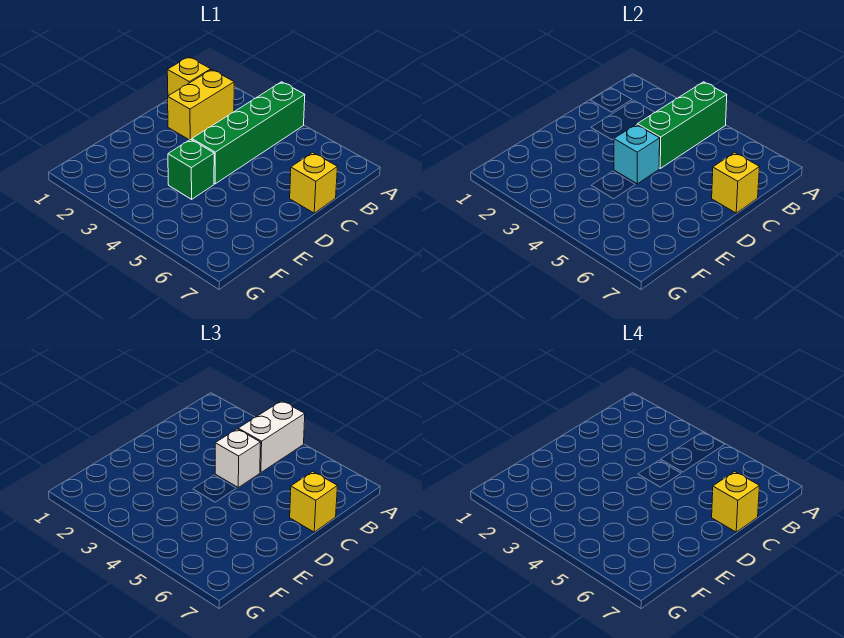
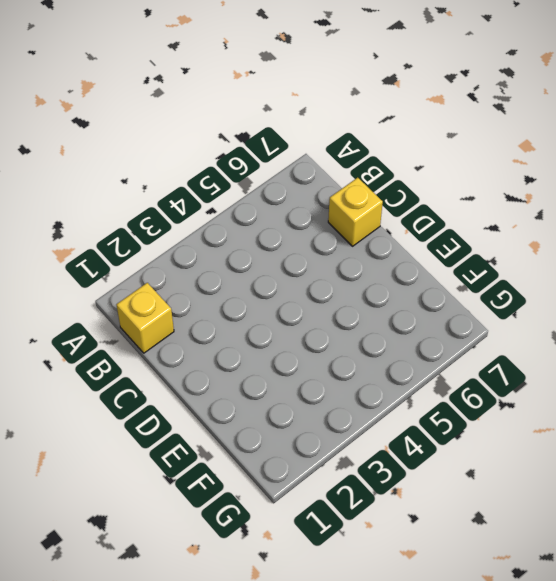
none -> green 1x4 brick [192,82,305,184]
none -> yellow 1x2 brick [168,70,234,140]
none -> green 1x1 brick [168,139,214,199]

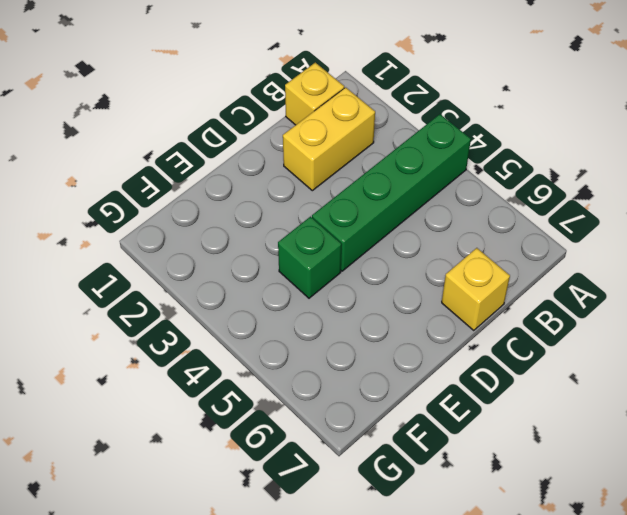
none -> green 1x3 brick [637,82,727,168]
none -> yellow 1x1 brick [712,152,759,213]
none -> cyan 1x1 brick [614,124,660,184]

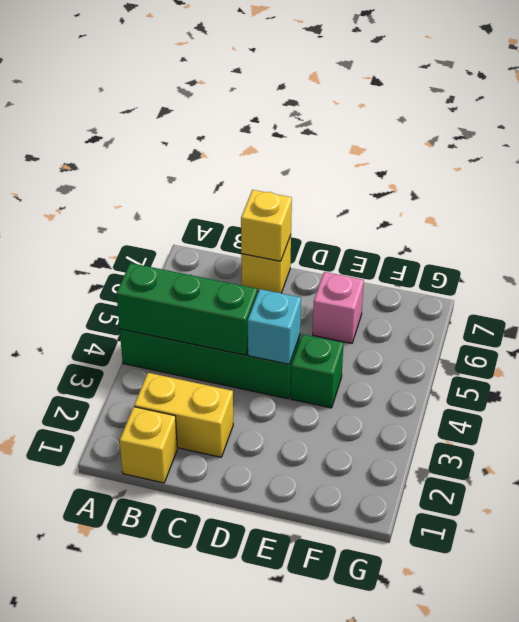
pink 1x1 brick [313,272,364,343] -> none
none -> white 1x2 brick [238,401,305,473]
none -> white 1x1 brick [215,429,261,487]
none -> yellow 1x1 brick [290,471,337,532]

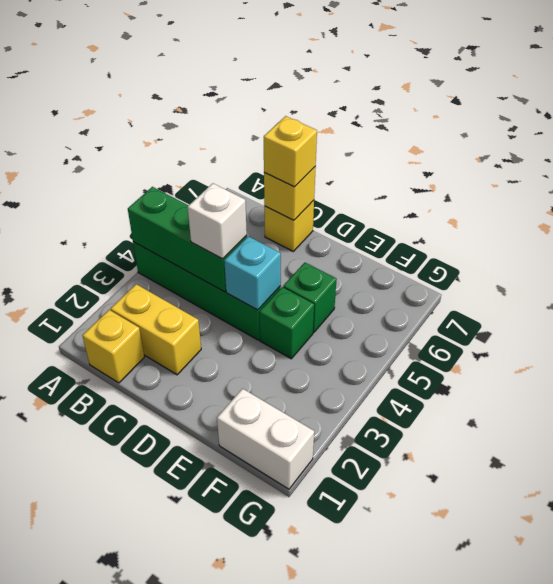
green 1x1 brick [283,263,337,333] -> none
white 1x2 brick [217,389,314,489] -> white 1x2 brick moved to [238,401,305,473]
none -> yellow 1x1 brick [712,471,759,532]

